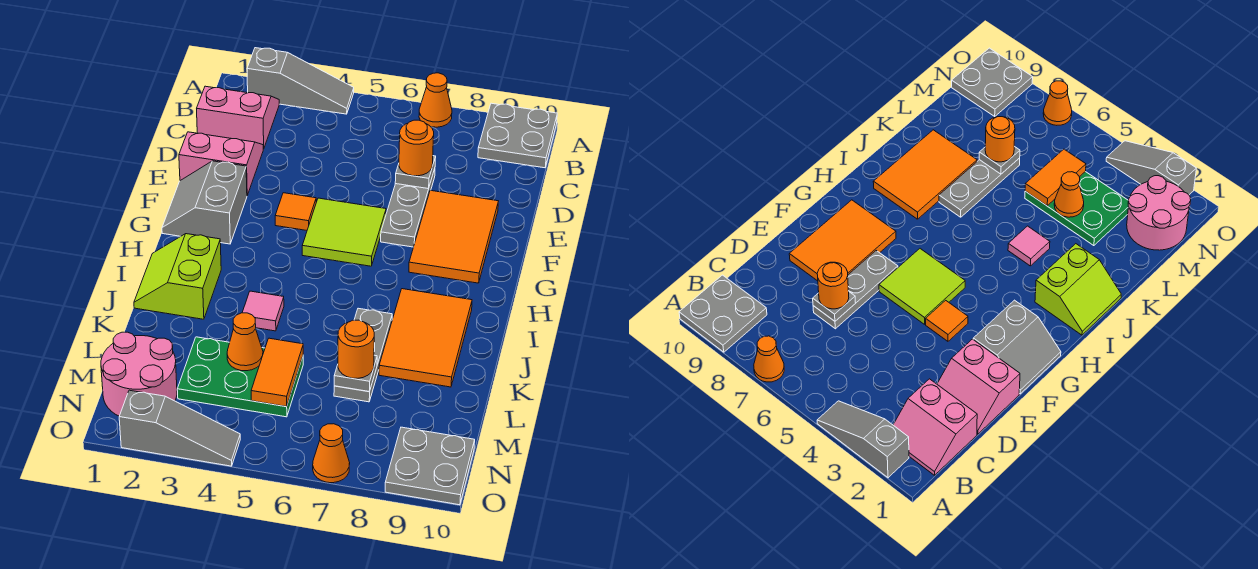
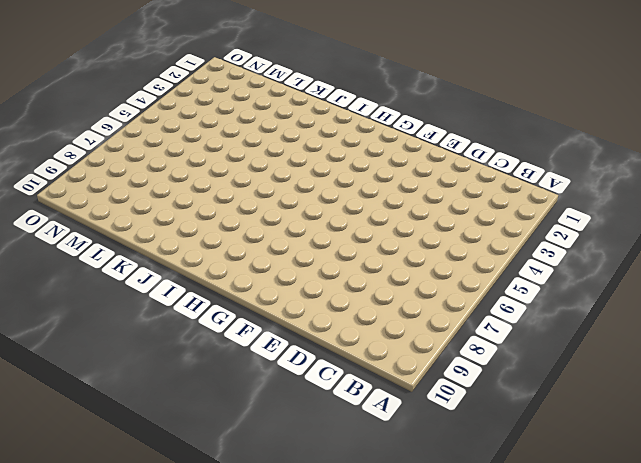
none -> grey 1x3 slope [247,48,354,114]
none -> orange 1x1 cone [419,73,452,127]
none -> grey 2x2 plate [478,103,557,168]

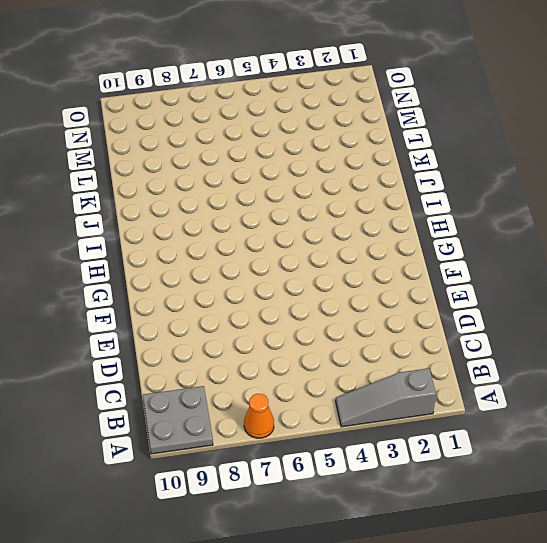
none -> pink 2x2 slope [197,86,279,149]
none -> pink 2x2 slope [179,132,263,195]
none -> grey 1x3 plate [381,169,435,247]

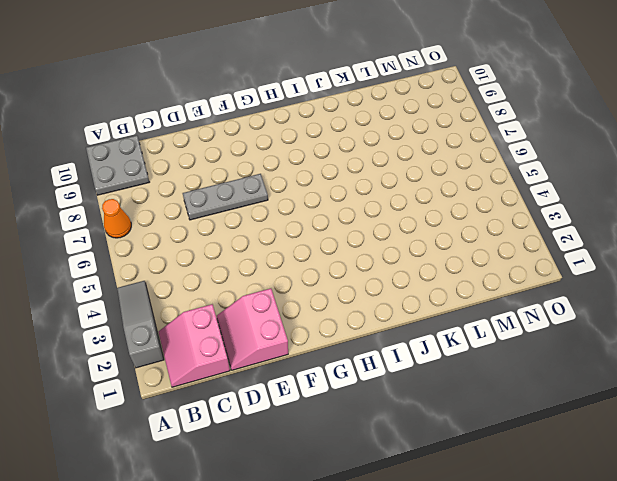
none -> orange 2x3 tile [409,190,498,283]
none -> grey 2x2 slope [162,161,247,244]
none -> orange 1x1 tile [275,193,316,230]

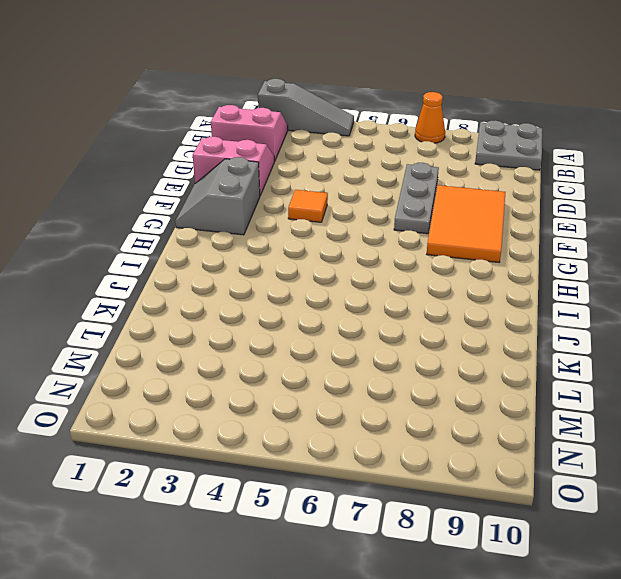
none -> lime 2x2 tile [302,198,386,266]
none -> lime 2x2 slope [134,234,221,319]
none -> orange 2x3 tile [379,289,472,387]

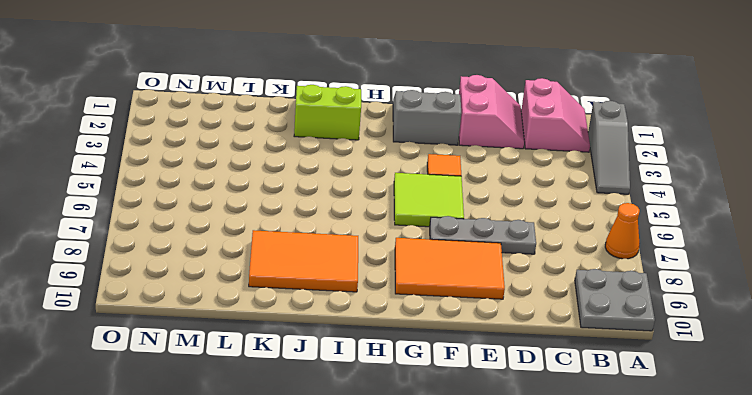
none -> pink 1x1 tile [242,291,284,331]
none -> grey 1x3 plate [334,308,392,402]
none -> green 2x3 plate [177,337,303,417]

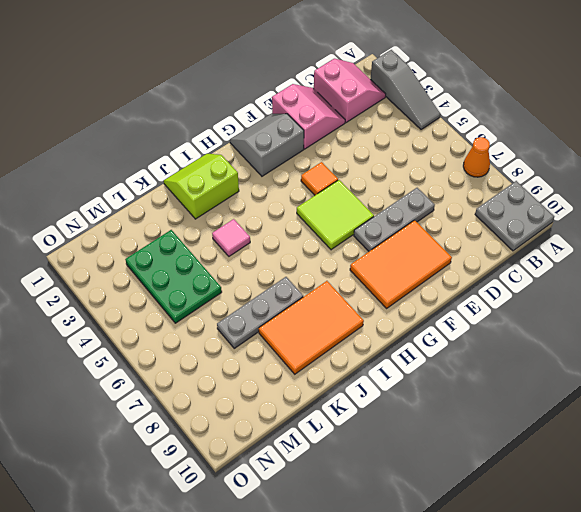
none -> pink 2x2 round brick [101,332,177,416]
none -> grey 2x2 plate [385,427,475,505]
none -> grey 1x3 slope [119,390,240,466]

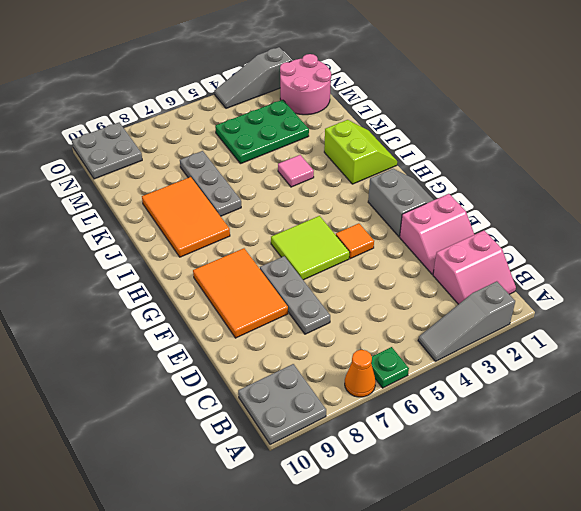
green 1x1 plate [371,347,409,388] -> none
none -> orange 1x1 cone [313,424,350,483]
none -> grey 1x1 plate [395,156,436,189]
none -> orange 1x1 cone [227,313,263,371]

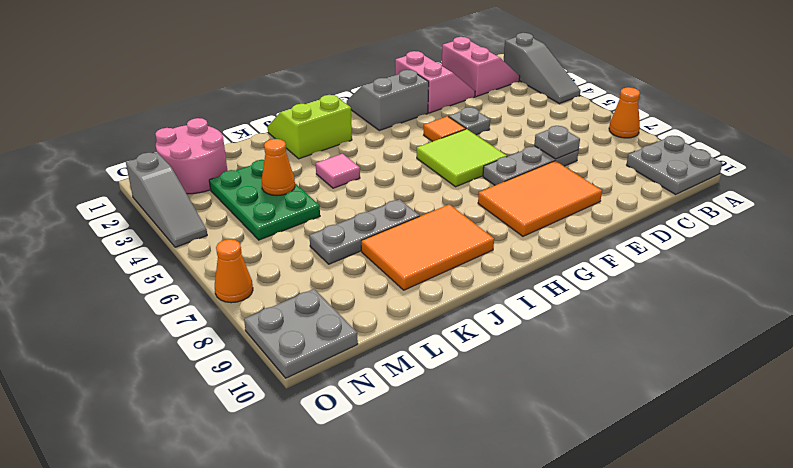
grey 1x1 plate [449,107,490,135] -> grey 1x1 plate moved to [334,355,377,392]
none -> orange 1x2 tile [251,338,303,407]
none -> orange 1x1 round brick [399,120,434,176]
none -> orange 1x1 round brick [338,320,374,378]

